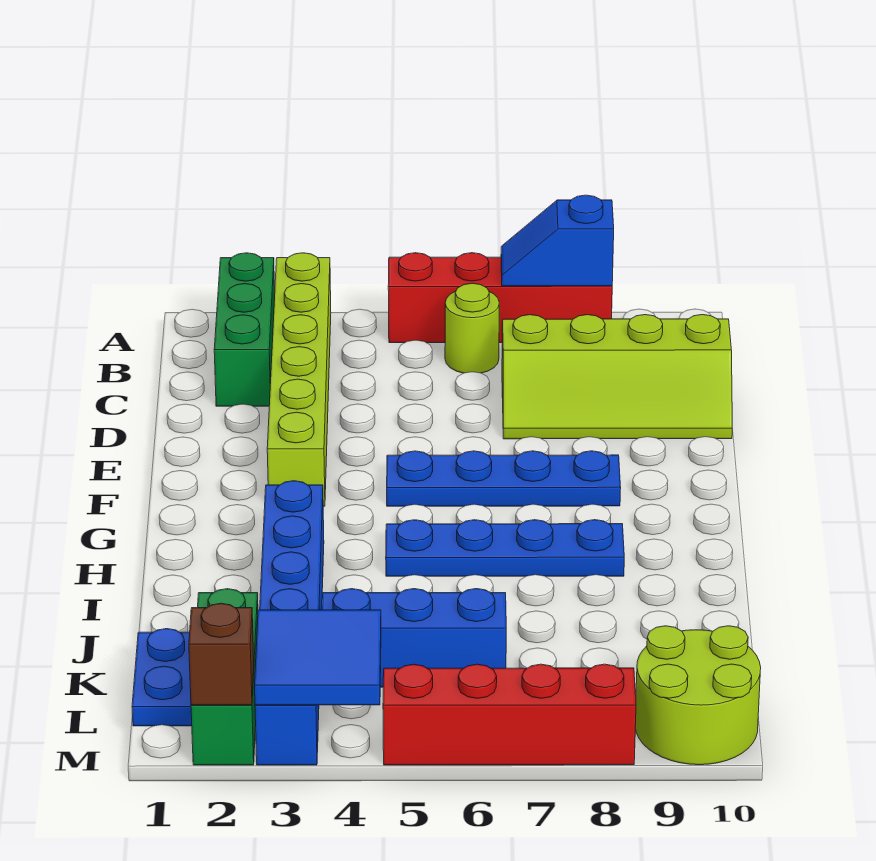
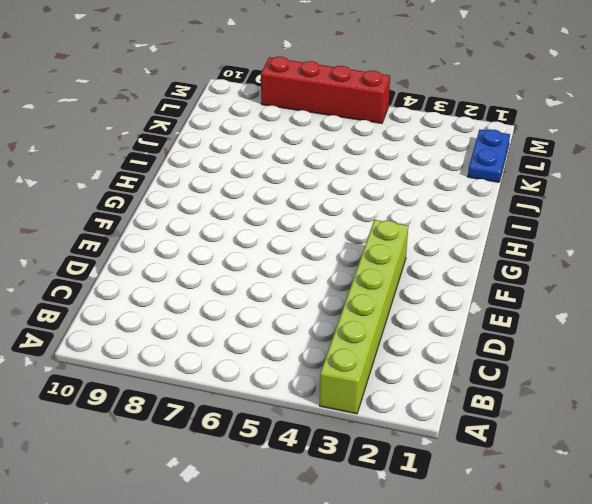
none -> green 1x3 brick [214,253,275,406]
none -> red 1x4 brick [388,253,612,343]
none -> lime 1x1 round brick [445,283,499,373]

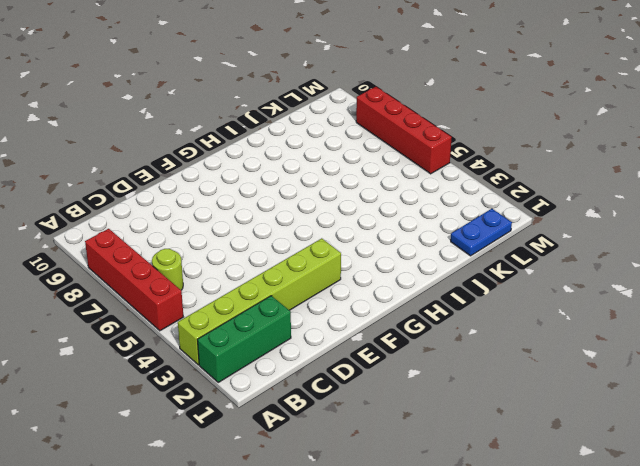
none -> lime 2x4 slope [502,315,732,439]
none -> blue 1x4 plate [387,451,621,506]
none -> blue 1x6 brick [255,481,324,765]

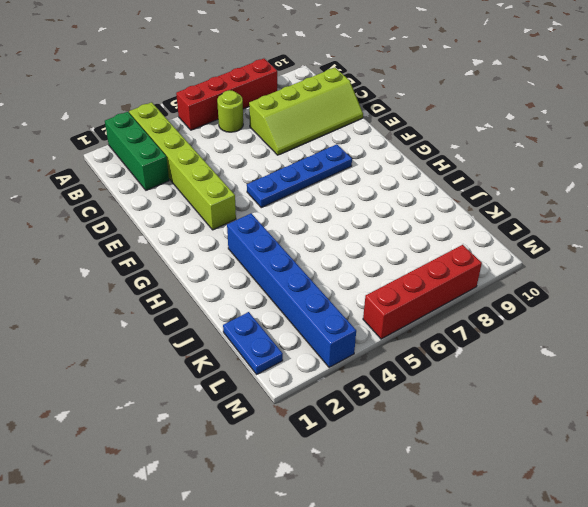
none -> blue 1x4 plate [386,520,624,576]
none -> green 1x3 brick [191,589,258,765]
none -> blue 1x3 brick [322,589,506,687]

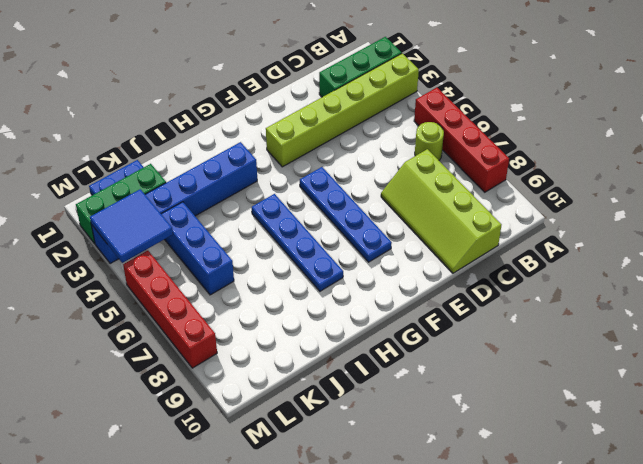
none -> lime 2x2 round brick [635,626,761,765]
none -> blue 1x2 slope [501,195,614,286]
none -> brown 1x1 brick [189,603,254,705]

